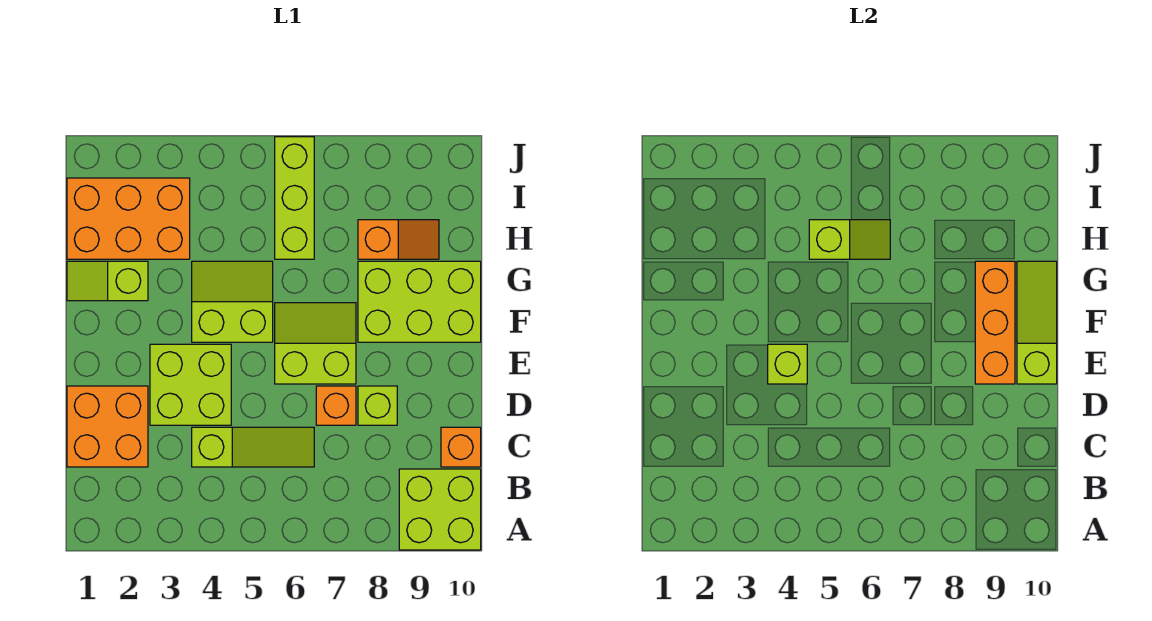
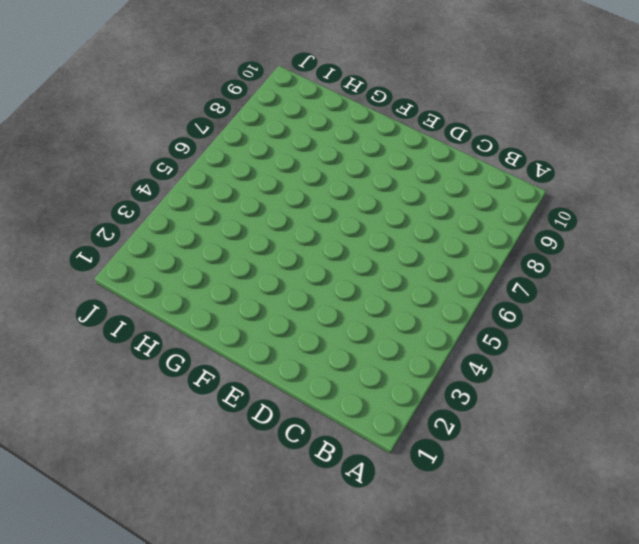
none -> lime 2x2 brick [399,469,481,550]
none -> orange 2x2 brick [67,386,148,467]
none -> lime 1x3 slope [192,427,314,467]

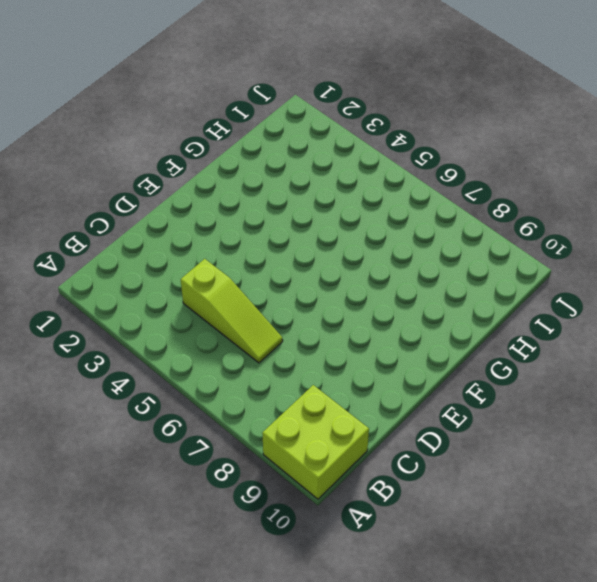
none -> orange 2x2 brick [67,386,148,467]
none -> orange 1x1 brick [441,427,481,467]
none -> lime 2x2 brick [150,344,231,425]

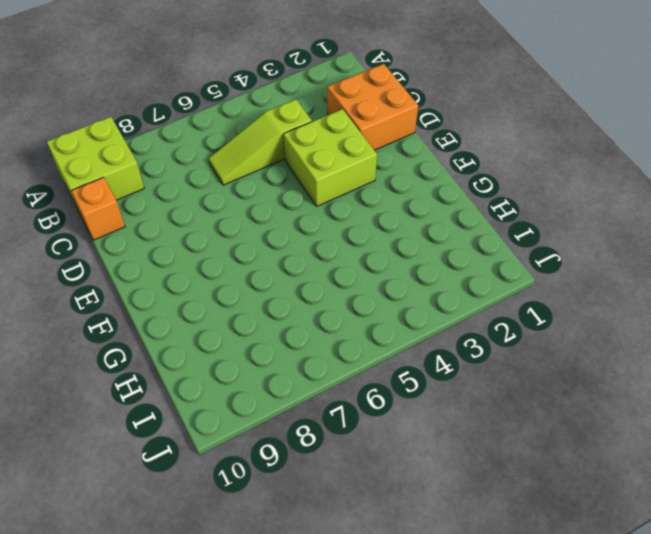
none -> orange 1x1 brick [316,386,356,425]
none -> lime 1x1 brick [358,386,397,425]
none -> lime 2x2 slope [275,303,356,384]

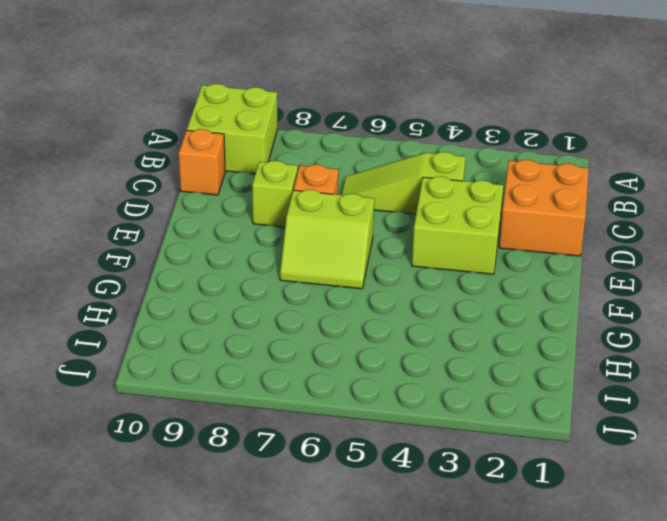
none -> lime 2x2 slope [192,261,273,342]
none -> lime 2x3 brick [358,261,481,342]
none -> lime 1x2 slope [67,261,148,301]

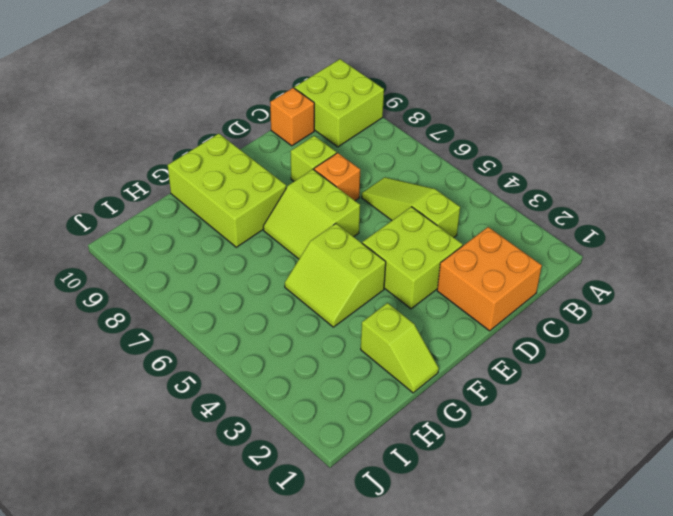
none -> orange 2x3 brick [67,178,190,259]
none -> lime 1x3 brick [275,137,314,259]
none -> orange 1x2 slope [358,220,439,259]

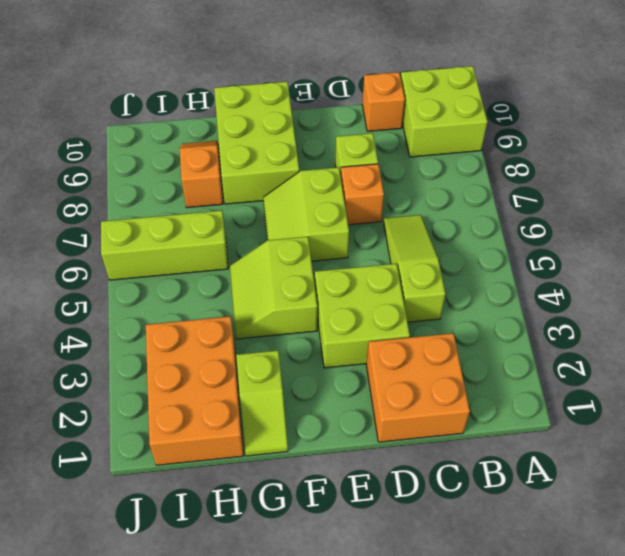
none -> lime 1x1 brick [768,344,807,384]
none -> orange 1x3 brick [975,261,1015,384]
none -> lime 1x3 slope [1017,261,1057,384]

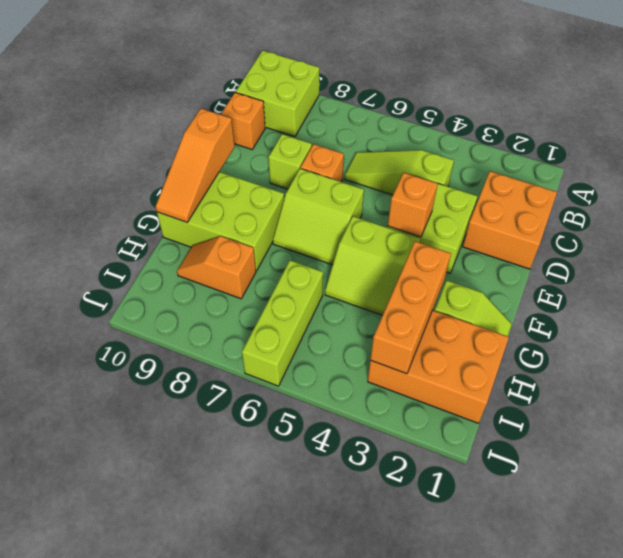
orange 1x1 brick [388,173,438,237] -> lime 1x1 brick [768,344,807,384]
orange 1x3 slope [155,109,235,222] -> lime 1x3 slope [1017,261,1057,384]
orange 1x3 brick [370,241,451,374] -> orange 1x3 brick moved to [975,261,1015,384]
none -> lime 1x2 slope [809,220,890,259]

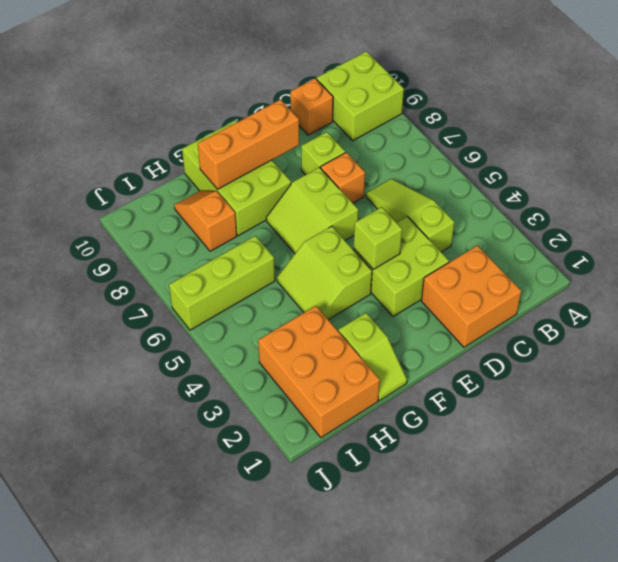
none -> lime 1x3 slope [1017,261,1057,384]
none -> lime 1x2 slope [809,220,890,259]

